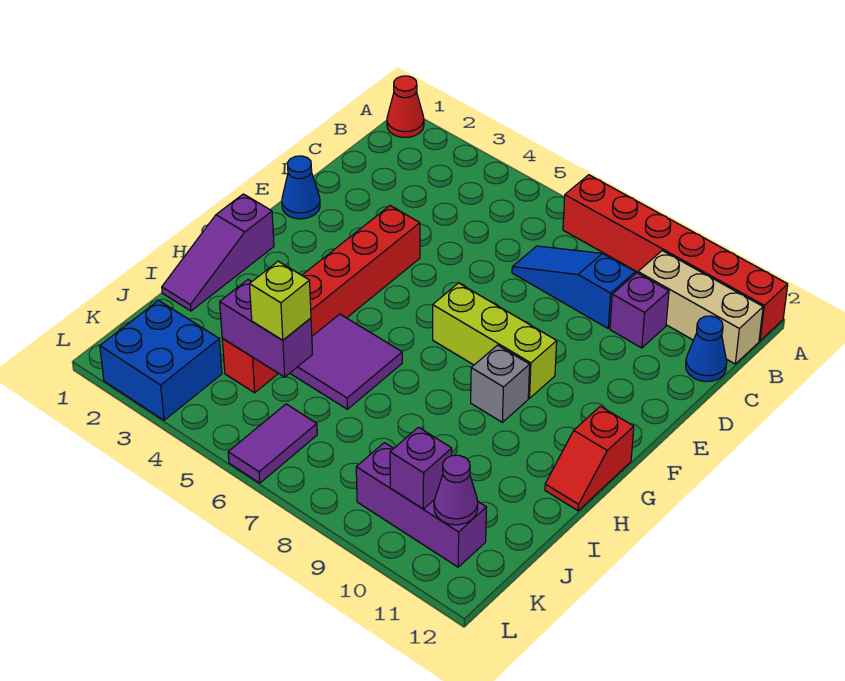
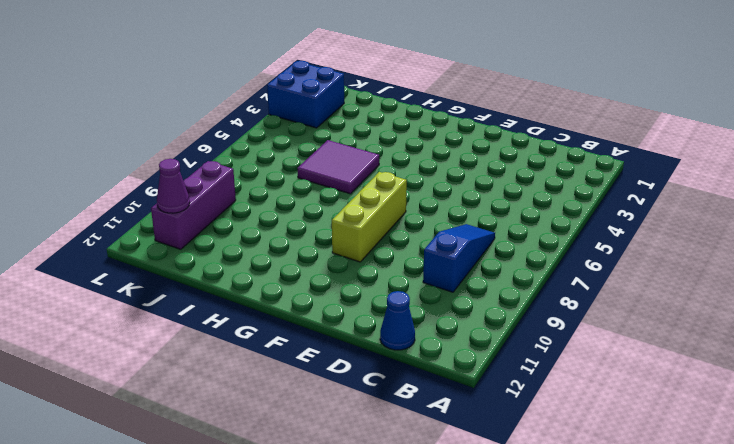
none -> red 1x1 cone [387,76,424,137]
none -> red 1x6 brick [563,175,788,341]
none -> tan 1x3 brick [638,251,763,364]

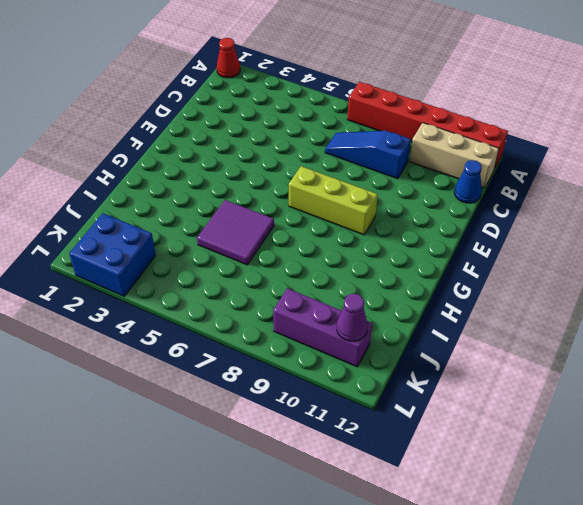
none -> purple 1x1 brick [610,273,669,348]
none -> blue 1x1 cone [282,156,320,219]
none -> red 1x6 brick [222,206,420,393]

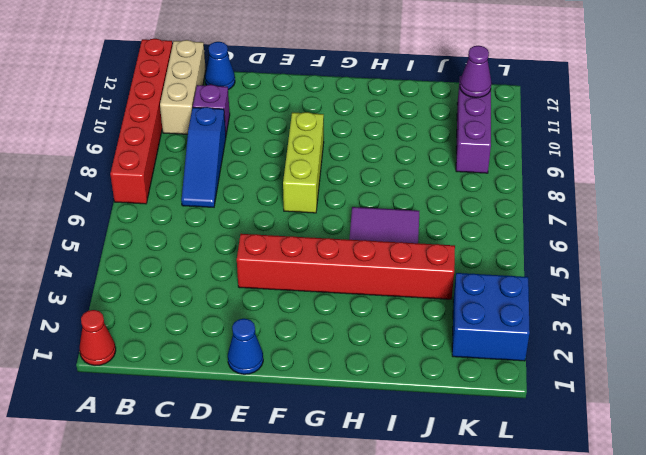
none -> purple 1x3 slope [162,194,274,311]
none -> grey 1x1 brick [471,345,530,422]
none -> red 1x2 slope [545,406,634,511]

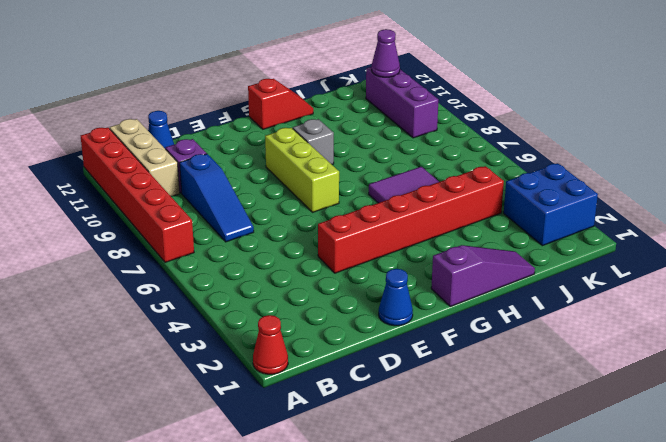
none -> purple 1x2 tile [228,404,317,483]
none -> purple 1x2 brick [220,280,313,377]
none -> purple 1x1 brick [390,427,452,509]

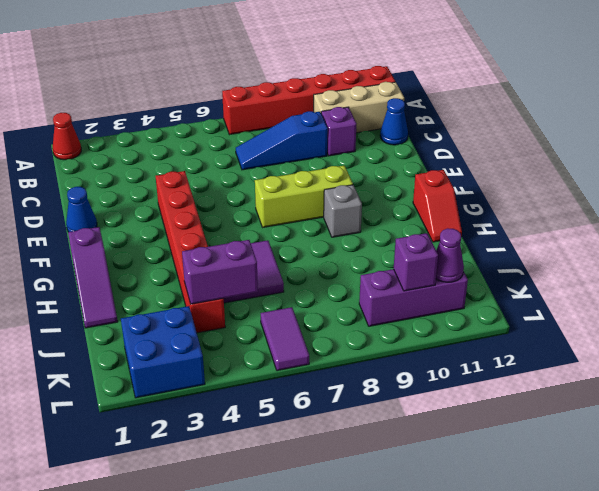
none -> lime 1x1 brick [250,261,311,340]

